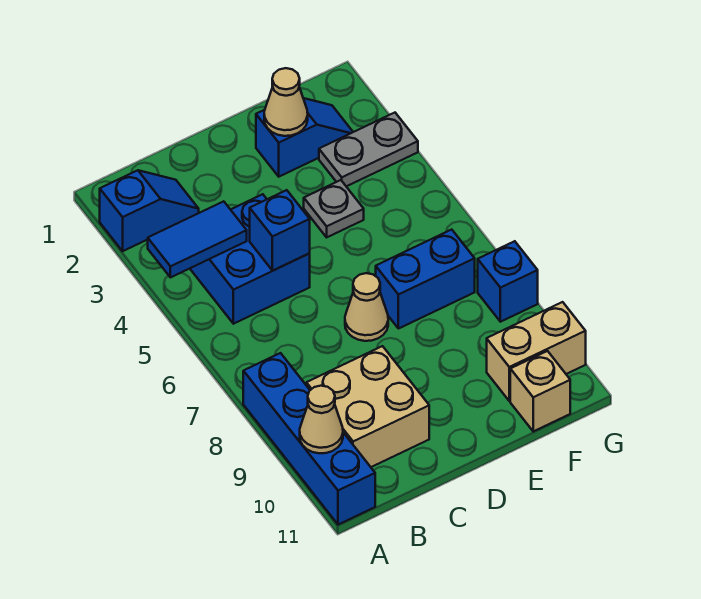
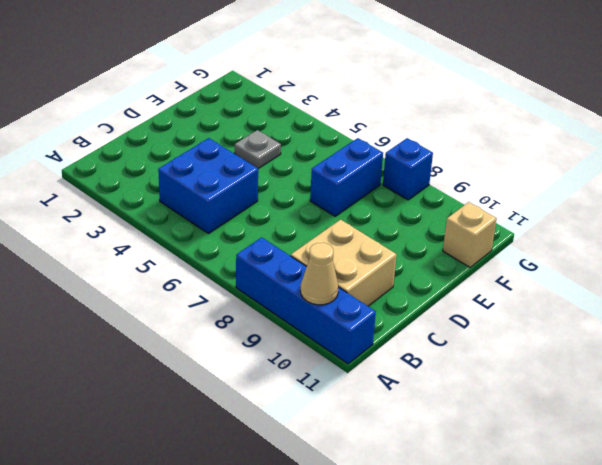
none -> blue 1x2 slope [100,170,199,251]
none -> tan 1x1 cone [345,273,388,341]
none -> blue 1x2 slope [256,98,353,177]

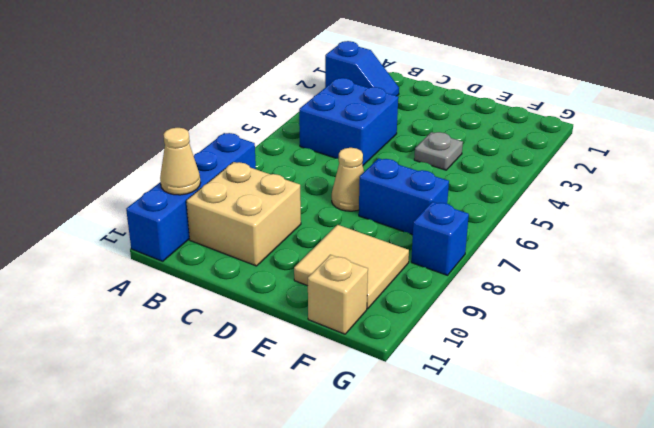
tan 2x2 tile [294,225,409,309] -> tan 1x2 brick [487,302,586,401]
none -> blue 1x2 slope [256,98,353,177]
none -> grey 1x2 plate [319,113,418,186]
none -> blue 1x2 tile [148,201,247,277]

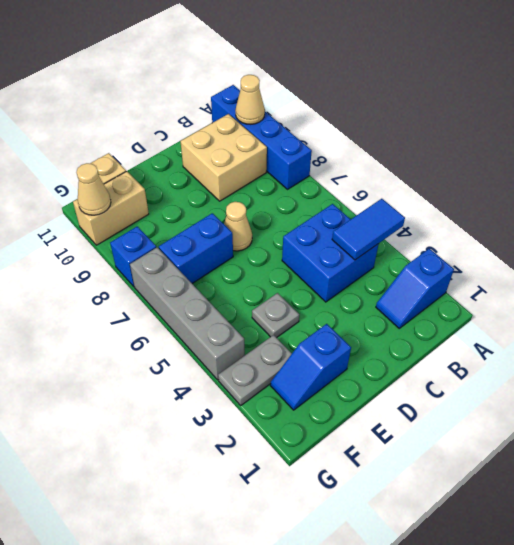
grey 1x4 brick [130,247,245,380] -> none
tan 1x1 cone [76,163,111,215] -> tan 1x1 cone moved to [264,68,308,136]
none -> blue 1x1 brick [250,190,310,271]

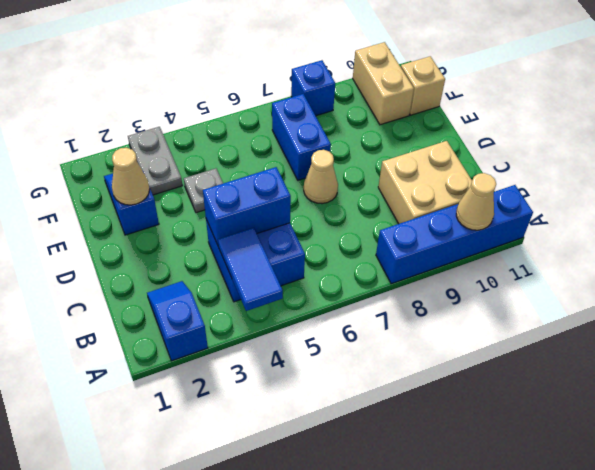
blue 1x2 brick [203,167,291,246] -> blue 1x1 brick [250,190,310,271]

